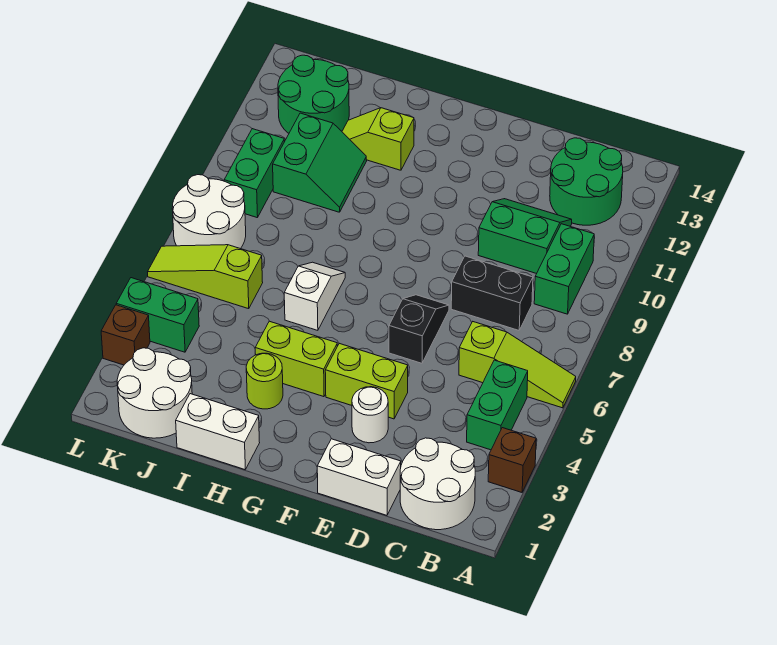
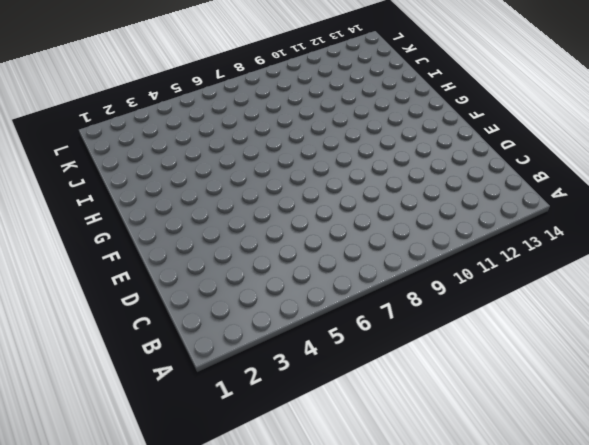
none -> brown 1x1 brick [488,428,536,492]
none -> lime 1x3 slope [459,322,576,408]
none -> white 2x2 round brick [400,438,475,530]

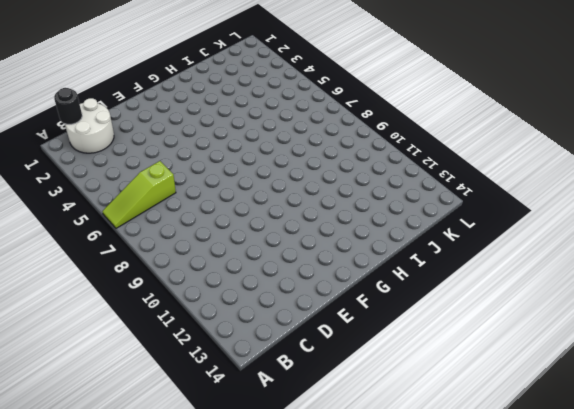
black 1x1 round brick [54,88,82,124] -> none
none -> brown 1x1 brick [488,428,536,492]
none -> green 1x2 brick [467,360,528,450]
none -> green 1x2 brick [534,224,594,314]

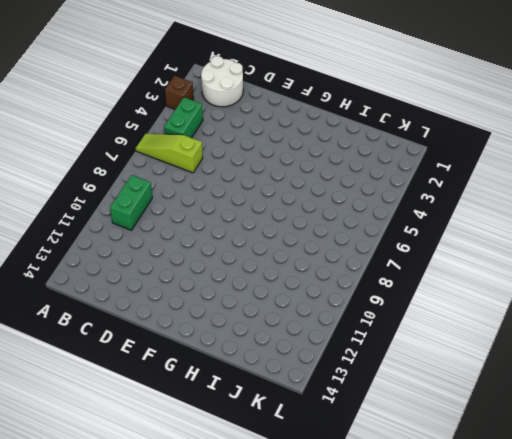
none -> green 2x2 round brick [550,138,623,225]
none -> black 1x2 brick [451,256,533,330]
none -> green 2x2 slope [478,199,572,274]

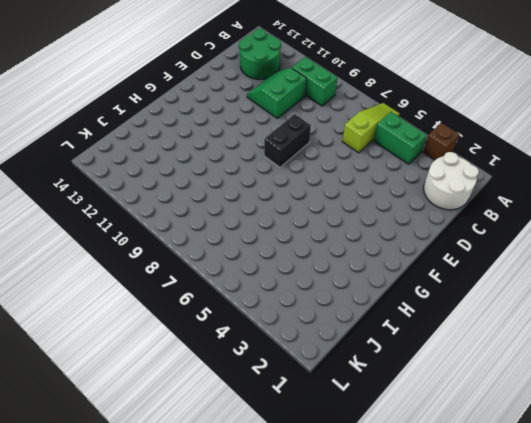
black 1x2 brick [264,114,311,167] -> black 1x2 brick moved to [451,256,533,330]
none -> white 1x2 brick [317,439,401,515]
none -> white 1x1 round brick [352,387,388,443]
none -> lime 1x2 brick [325,343,408,419]

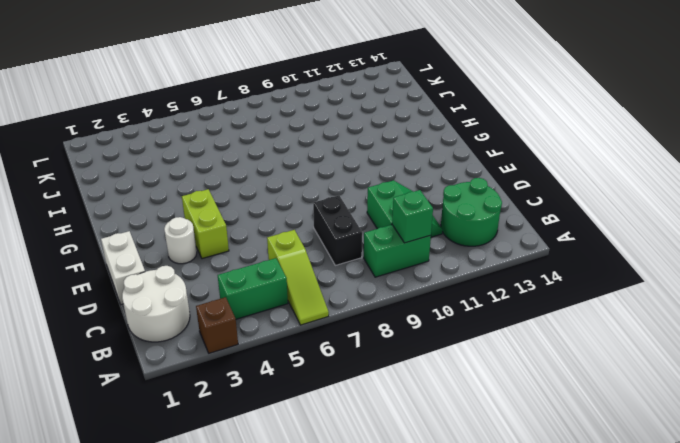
green 1x1 brick [392,190,433,243] -> none
none -> black 1x2 slope [389,295,449,363]
none -> lime 1x2 brick [255,321,337,397]
none -> white 1x2 brick [176,394,260,470]

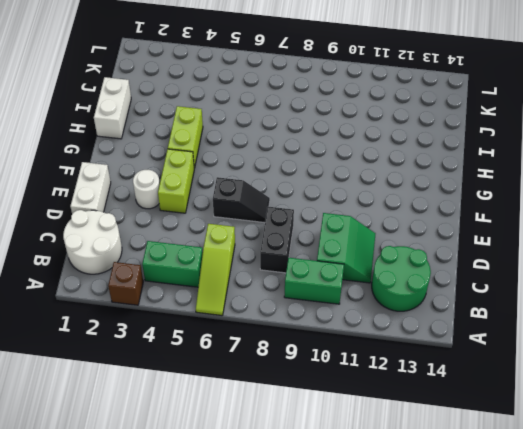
none -> lime 1x1 round brick [246,353,283,409]
none -> white 1x2 slope [284,262,345,330]
none -> lime 1x2 slope [342,108,414,170]

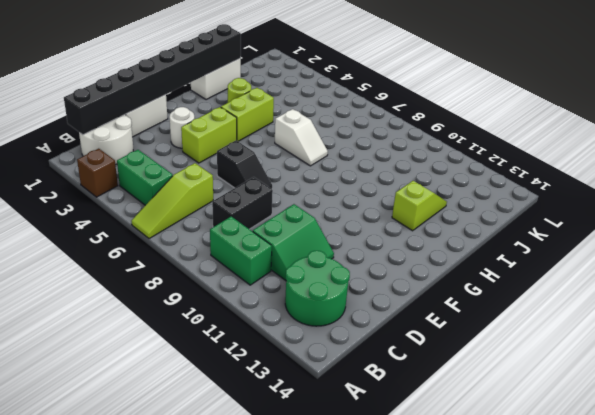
black 1x8 brick [64,24,241,135] -> none
none -> green 2x2 slope [273,113,367,212]
none -> white 2x2 round brick [117,348,192,438]
none -> lime 1x3 slope [148,245,263,309]

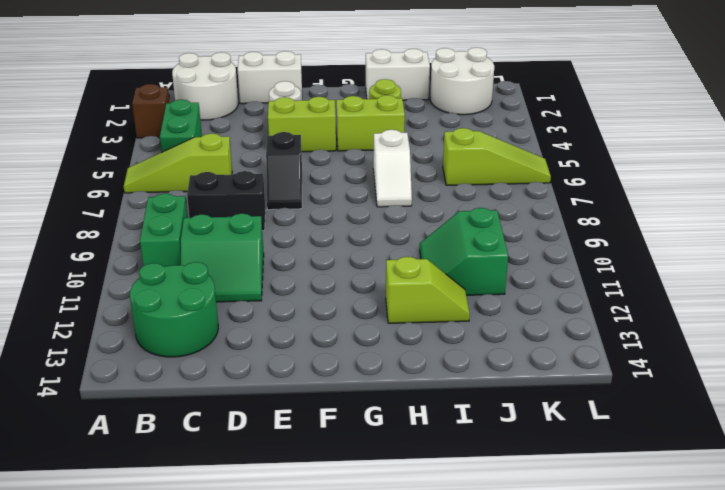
none -> green 2x2 round brick [278,55,349,133]
none -> green 1x2 brick [116,278,199,352]
none -> white 2x2 round brick [172,175,246,249]

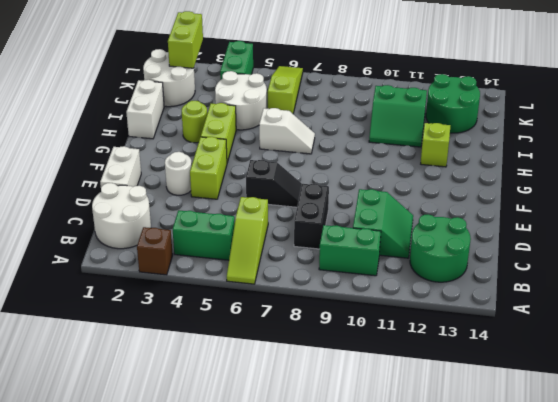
white 2x2 round brick [215,71,267,130] -> white 2x2 round brick moved to [172,175,246,249]
lime 1x2 brick [168,11,203,68] -> none
none -> green 1x2 brick [224,129,285,218]
none -> brown 1x1 brick [101,305,150,365]

